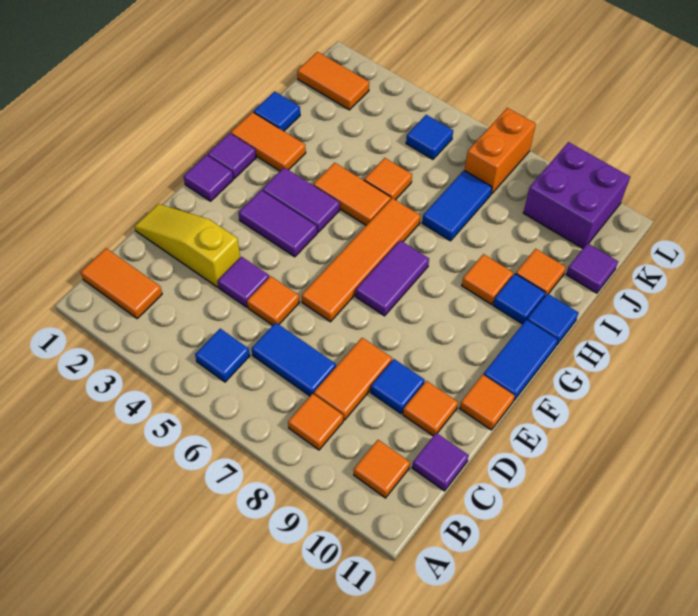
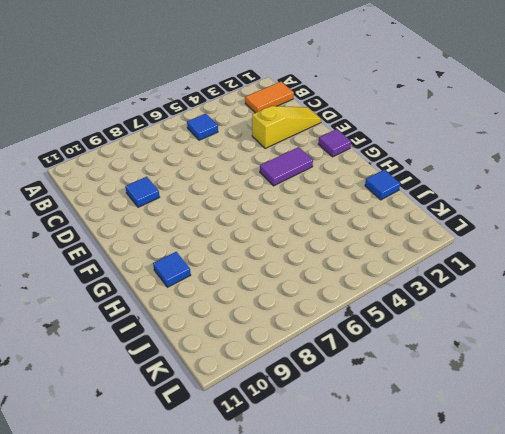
none -> orange 1x1 tile [288,394,343,450]
none -> orange 1x1 tile [354,440,410,498]
none -> blue 1x2 tile [252,323,336,396]
none -> orange 1x2 tile [314,338,392,420]

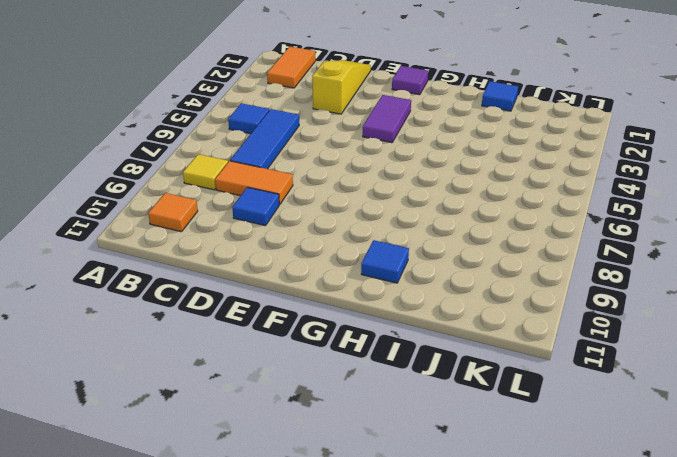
yellow 1x1 tile [183,154,228,190] -> orange 1x1 tile [288,394,343,450]
blue 1x3 tile [230,109,299,169] -> blue 1x2 tile [252,323,336,396]
none -> purple 1x1 tile [412,433,469,491]
none -> purple 1x1 tile [218,257,269,307]
none -> orange 1x1 tile [247,276,299,325]
none -> orange 1x1 tile [403,381,458,436]

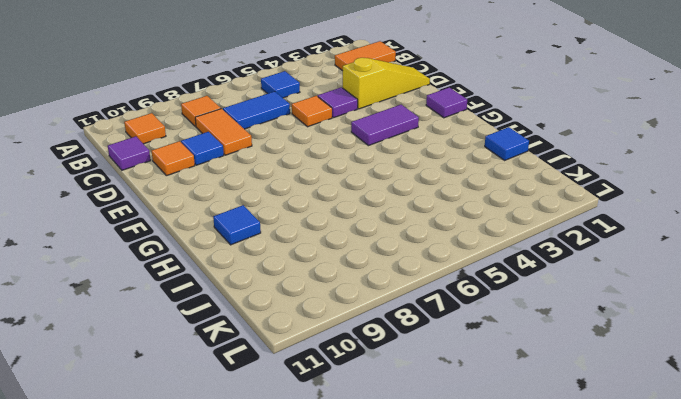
none -> orange 1x4 tile [302,198,420,322]
none -> orange 1x1 tile [459,375,515,430]
none -> purple 1x2 tile [356,240,429,316]
none -> blue 1x2 tile [483,320,558,401]

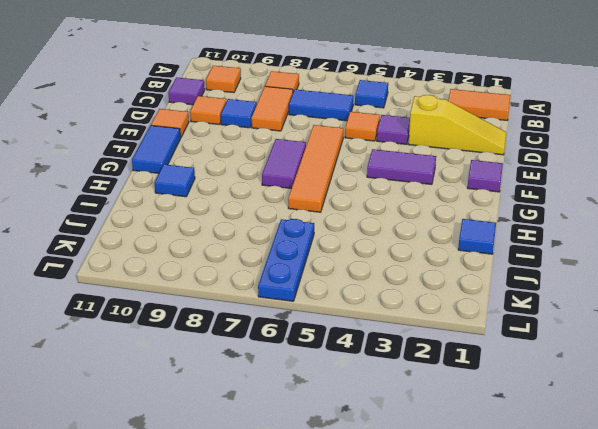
blue 1x3 plate [258,219,314,301] -> none
none -> purple 1x1 tile [207,133,256,179]
none -> purple 1x2 tile [262,168,340,233]
none -> orange 1x2 tile [231,112,306,171]
none -> orange 1x2 tile [313,163,391,225]

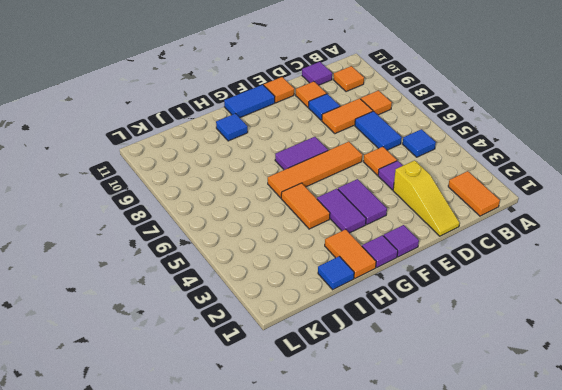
none -> orange 1x1 tile [462,254,513,304]
none -> blue 1x1 tile [527,294,578,345]
none -> orange 1x1 tile [364,158,412,200]
none -> blue 1x2 tile [422,170,492,241]

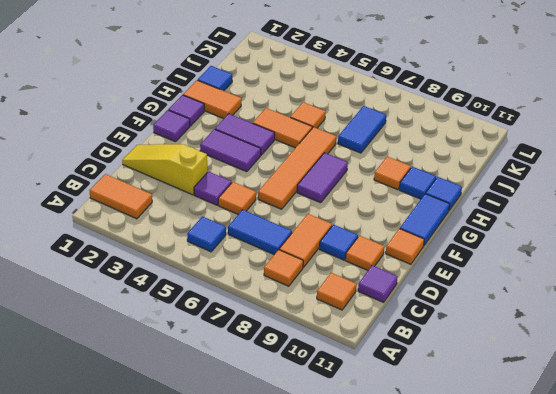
none -> orange 1x1 tile [516,249,566,296]
none -> purple 1x1 tile [566,243,618,293]
none -> orange 1x2 tile [297,52,369,110]
none -> blue 1x1 tile [406,115,453,159]

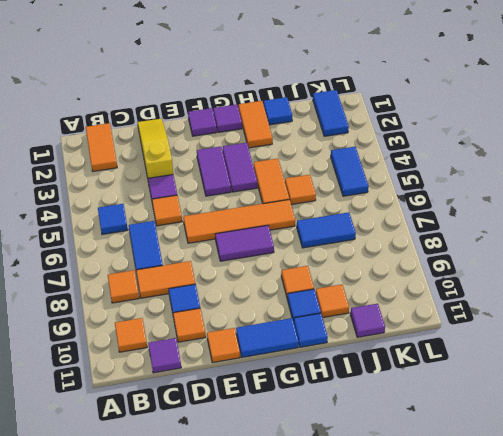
blue 1x2 tile [313,90,349,136] -> orange 1x2 tile [297,52,369,110]
blue 1x2 tile [331,147,369,196] -> blue 1x1 tile [406,115,453,159]
none -> orange 1x2 brick [465,108,536,194]
none -> purple 2x2 brick [523,142,630,248]

